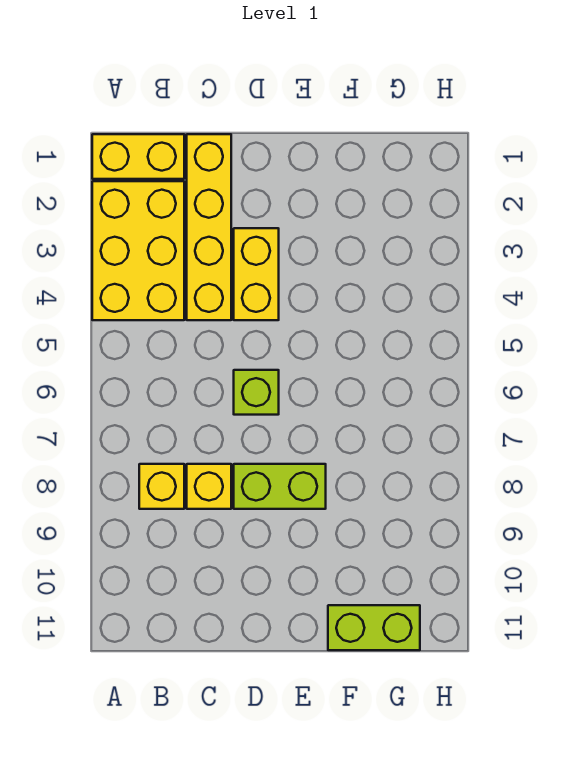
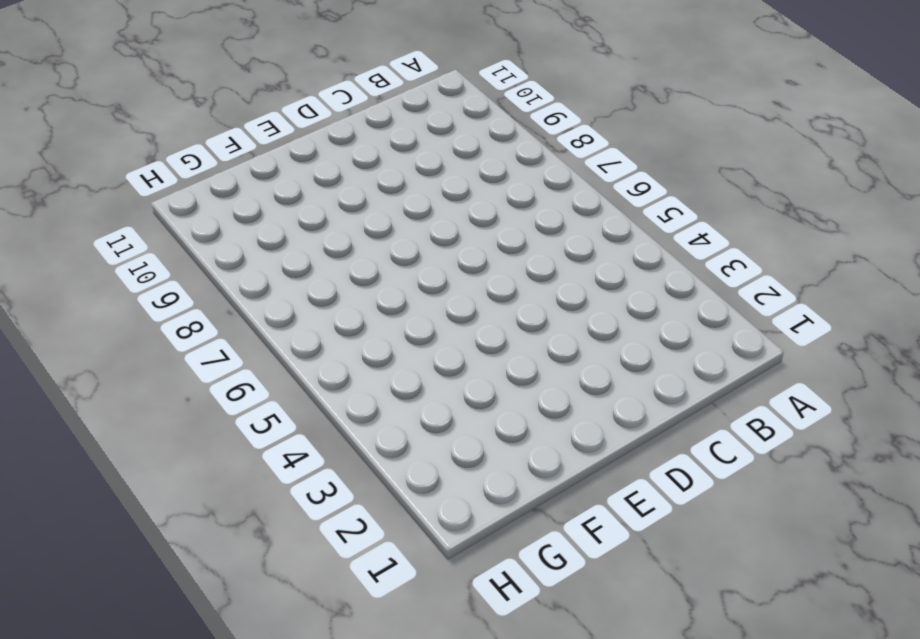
none -> yellow 1x2 brick [92,134,184,179]
none -> yellow 2x3 brick [92,181,184,320]

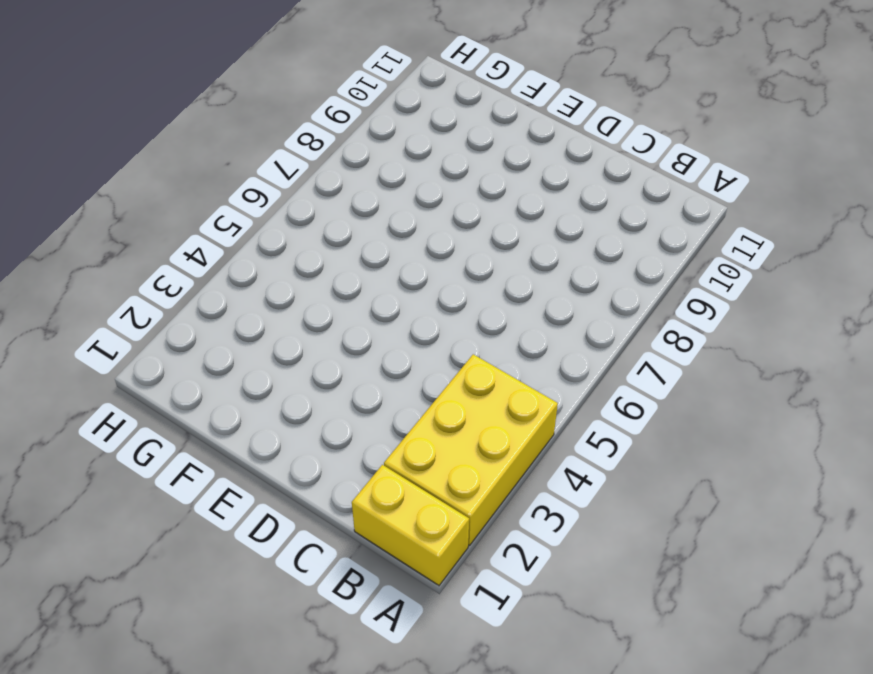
none -> yellow 1x1 brick [139,464,184,509]
none -> yellow 1x4 brick [187,134,231,320]

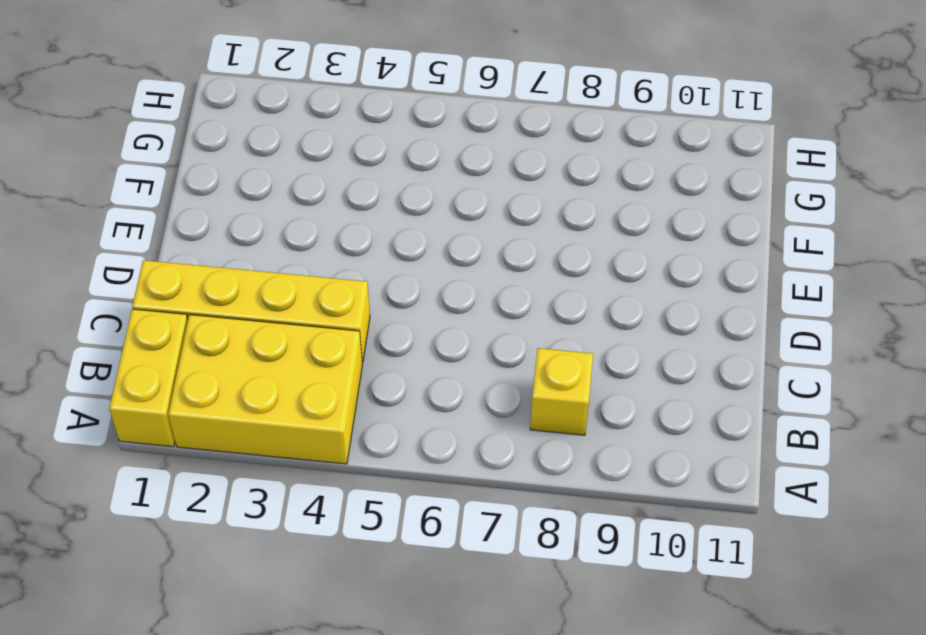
none -> yellow 1x1 brick [187,464,231,509]
none -> yellow 1x2 brick [234,228,279,320]

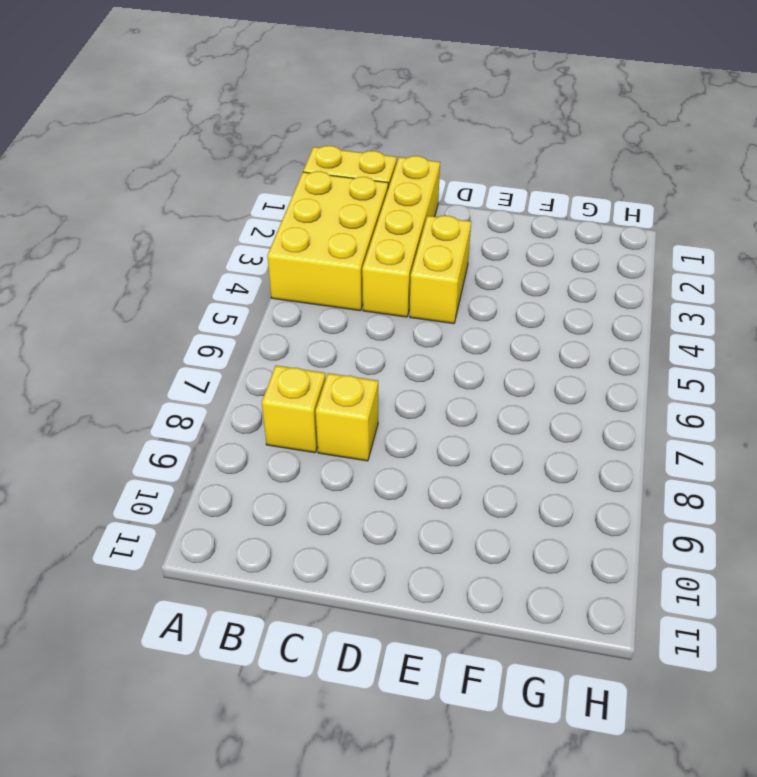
none -> lime 1x1 brick [234,370,279,415]
none -> lime 1x2 brick [234,464,326,509]

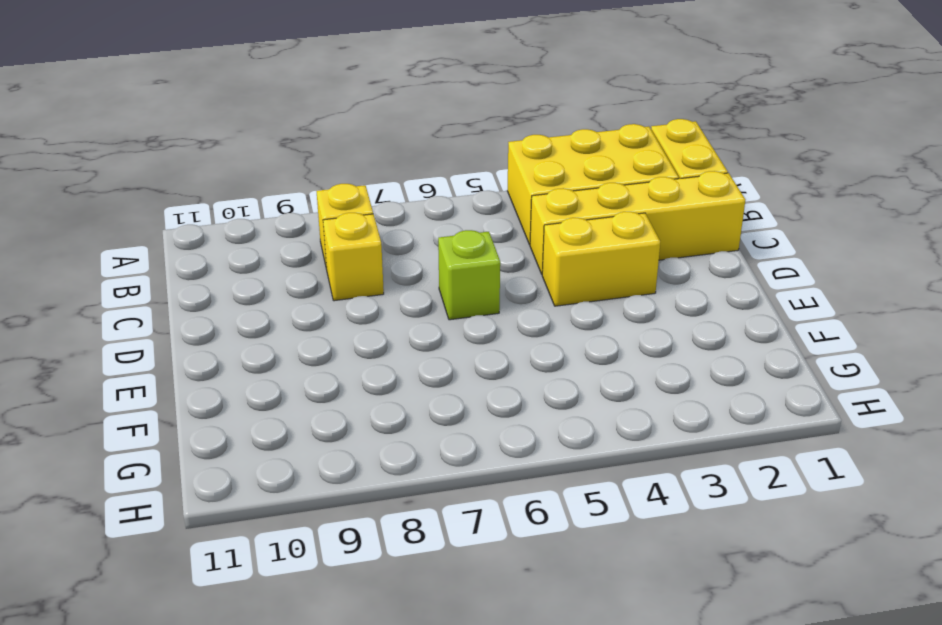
none -> lime 1x2 brick [234,464,326,509]
none -> lime 1x2 brick [328,605,420,650]

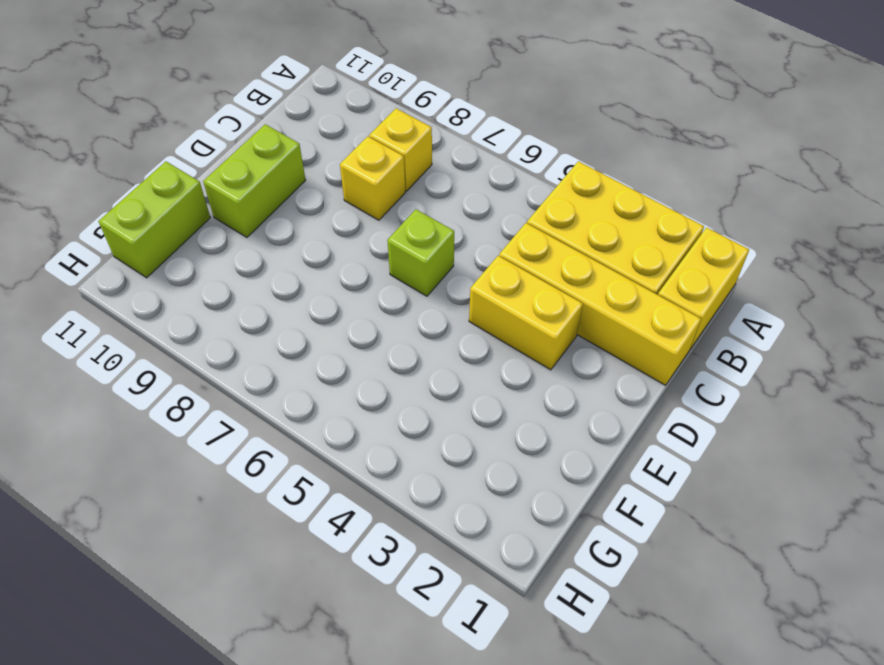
lime 1x2 brick [203,124,306,237] -> lime 1x2 brick moved to [234,464,326,509]

